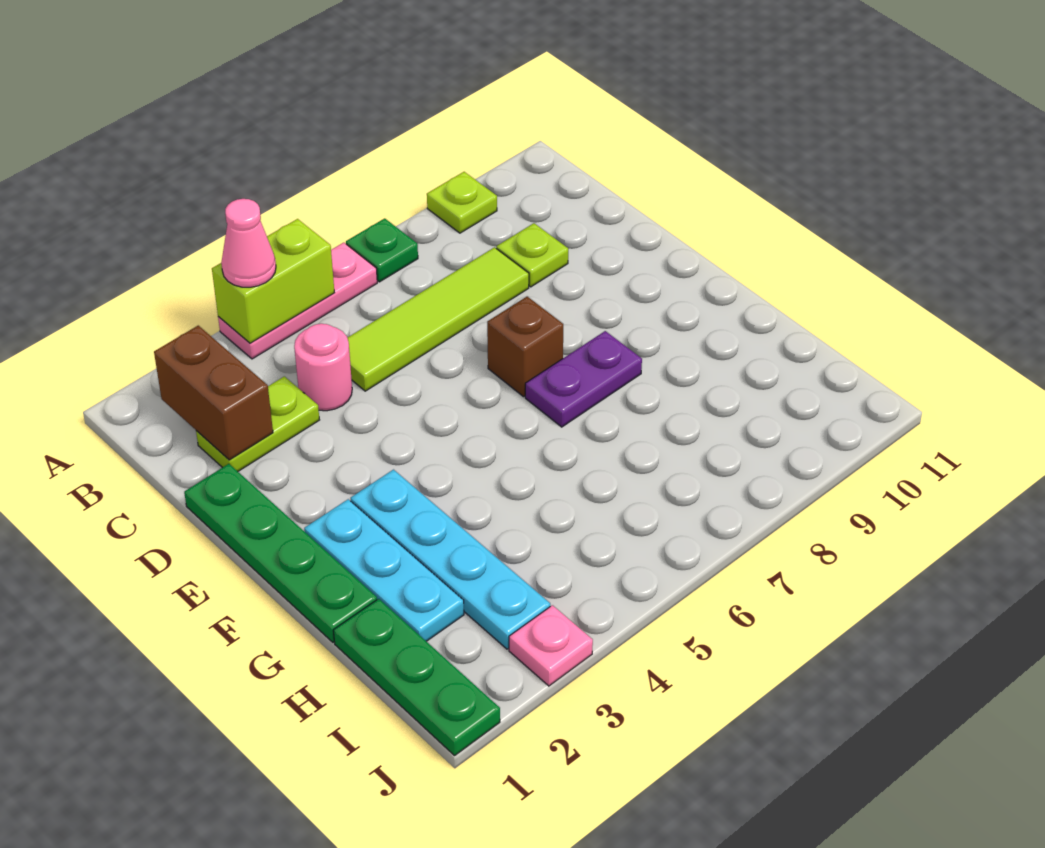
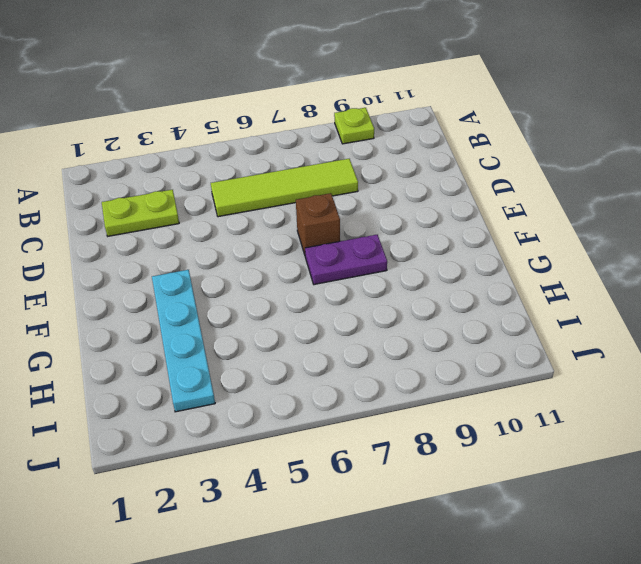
none -> pink 1x3 plate [218,243,377,359]
none -> green 1x1 plate [346,218,418,282]
none -> pink 1x1 round brick [294,324,352,411]

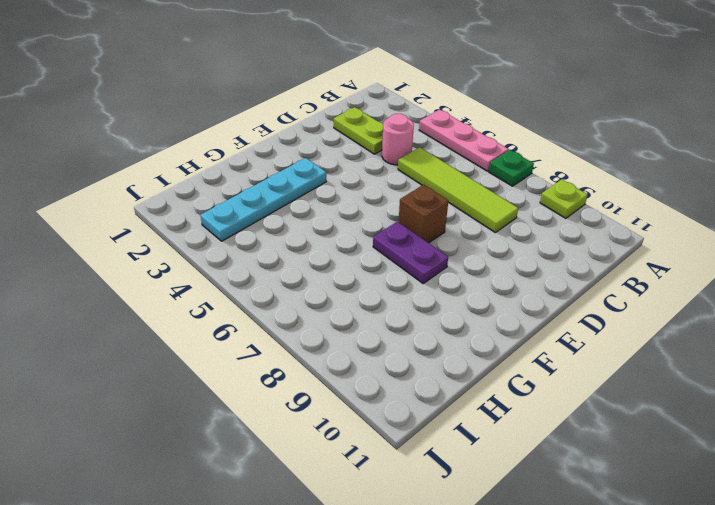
none -> lime 1x1 plate [496,223,568,287]
none -> green 1x4 plate [184,464,377,642]
none -> cyan 1x3 plate [304,499,464,641]

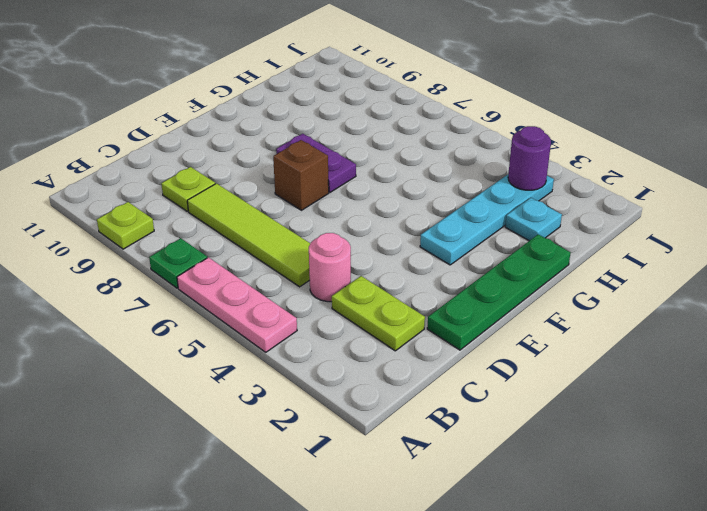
cyan 1x1 plate [505,198,562,241] -> cyan 1x3 plate [304,499,464,641]
purple 1x1 round brick [508,126,551,190] -> none
none -> green 1x3 plate [333,599,500,756]
none -> pink 1x1 plate [509,605,593,686]
none -> lime 1x2 brick [212,219,335,343]

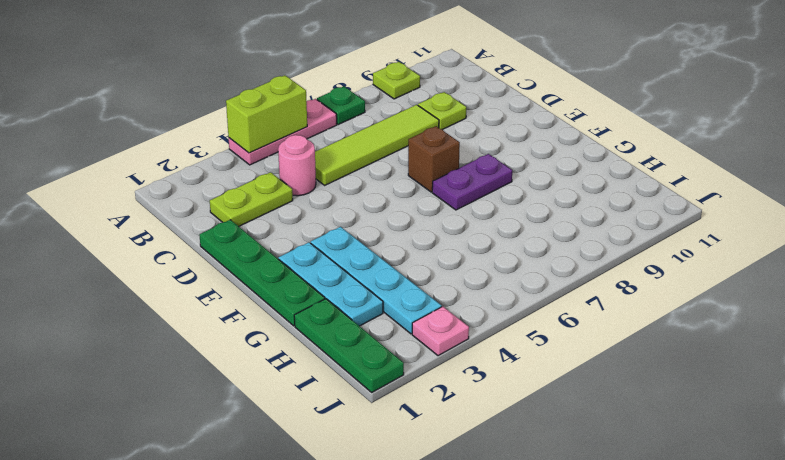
none -> brown 1x2 brick [154,326,273,460]
none -> pink 1x1 cone [221,199,276,287]

